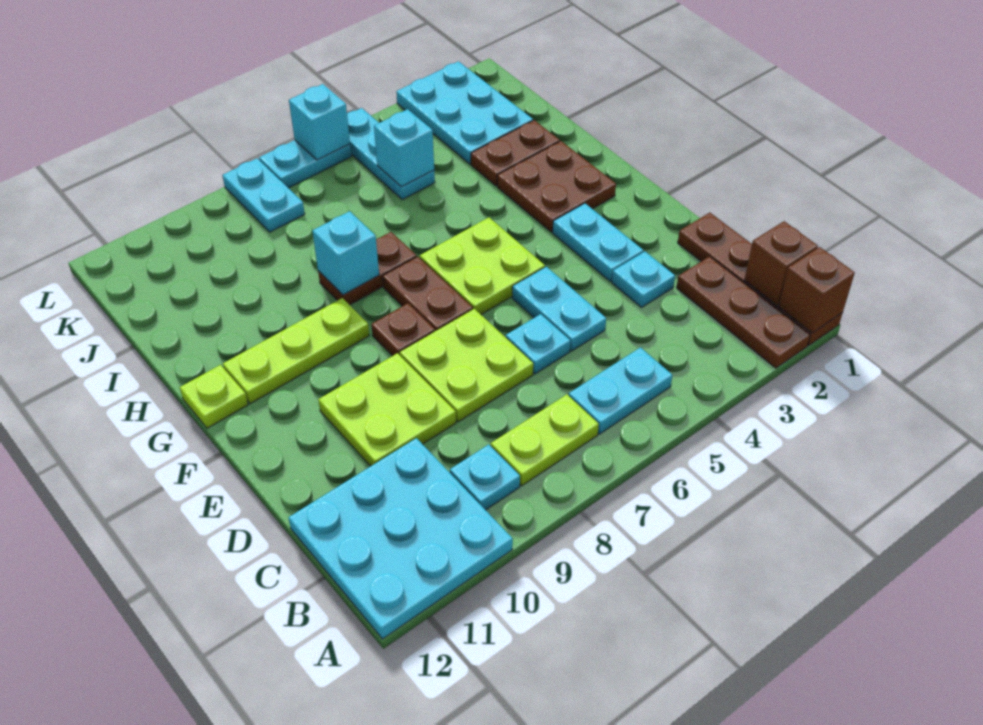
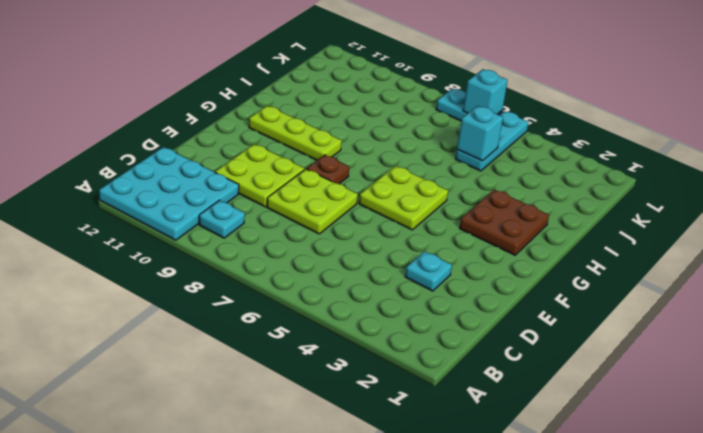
none -> brown 1x4 plate [678,213,843,346]
none -> brown 1x3 plate [677,256,810,368]
none -> cyan 1x2 plate [569,347,672,434]

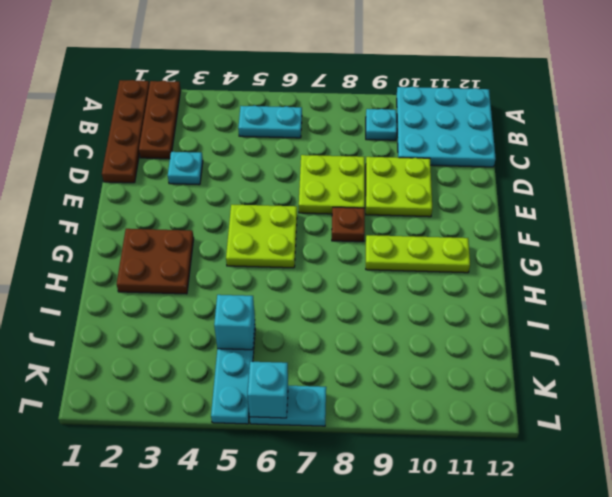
none -> lime 1x2 plate [491,395,599,486]
none -> cyan 1x2 plate [512,267,606,351]
none -> cyan 1x1 plate [506,314,570,374]

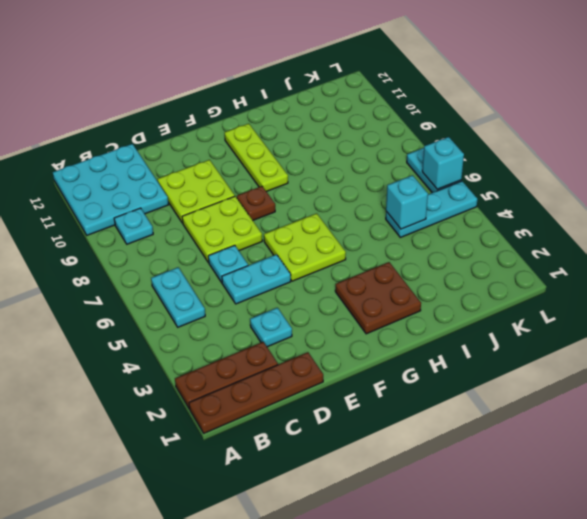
none -> lime 1x2 plate [491,395,599,486]
none -> cyan 1x2 plate [553,203,644,281]
none -> brown 1x2 plate [383,256,473,331]

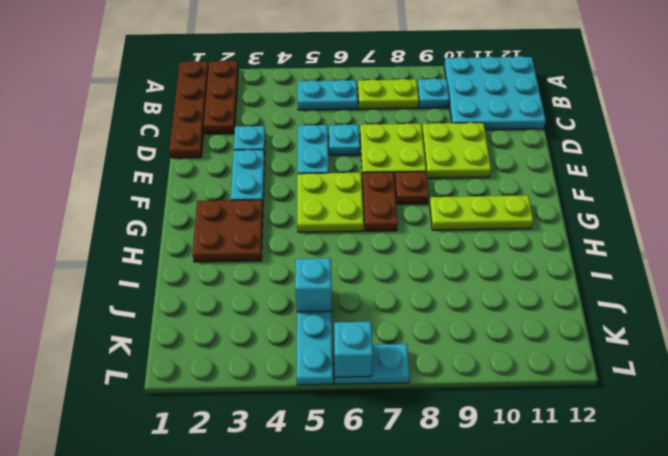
none -> lime 1x1 plate [180,365,248,428]
none -> brown 1x2 plate [318,232,417,305]
none -> brown 1x2 plate [471,120,560,186]

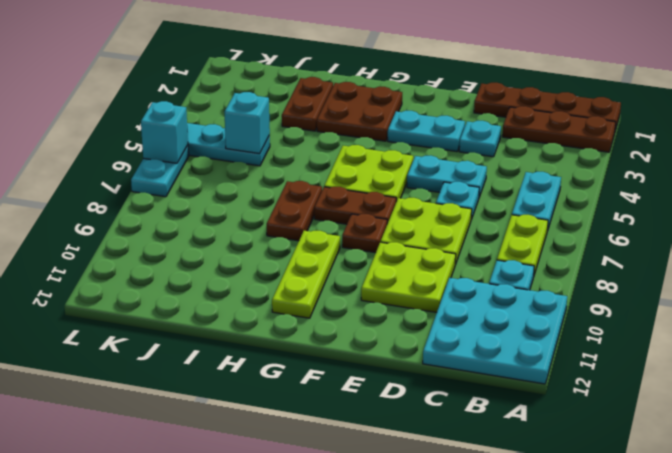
none -> lime 1x1 plate [180,365,248,428]
none -> cyan 2x3 plate [396,61,533,164]
none -> cyan 1x2 plate [222,158,305,232]

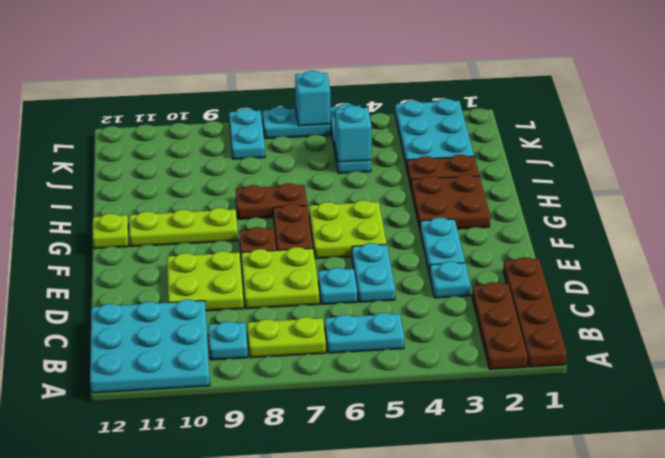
none -> brown 1x1 brick [779,247,855,333]
none -> brown 1x1 brick [744,221,818,305]
none -> cyan 1x1 brick [312,211,379,295]

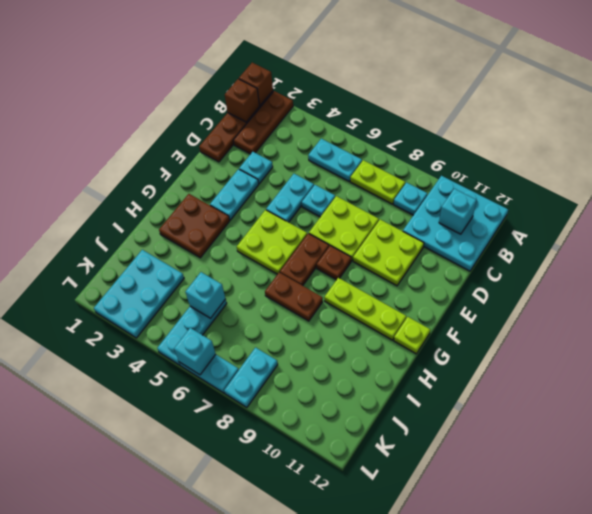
cyan 1x1 brick [439,189,476,234] -> cyan 1x1 brick moved to [312,211,379,295]
none -> brown 1x2 plate [471,120,560,186]

